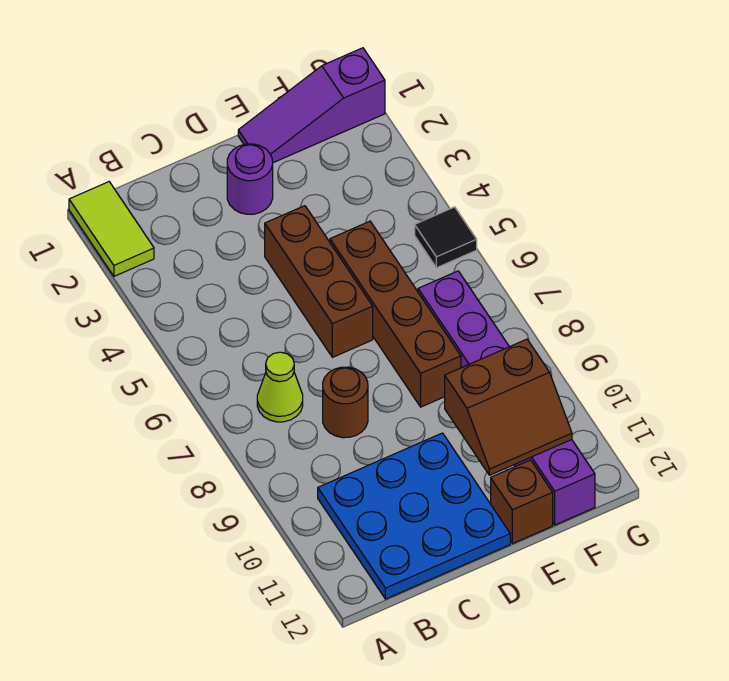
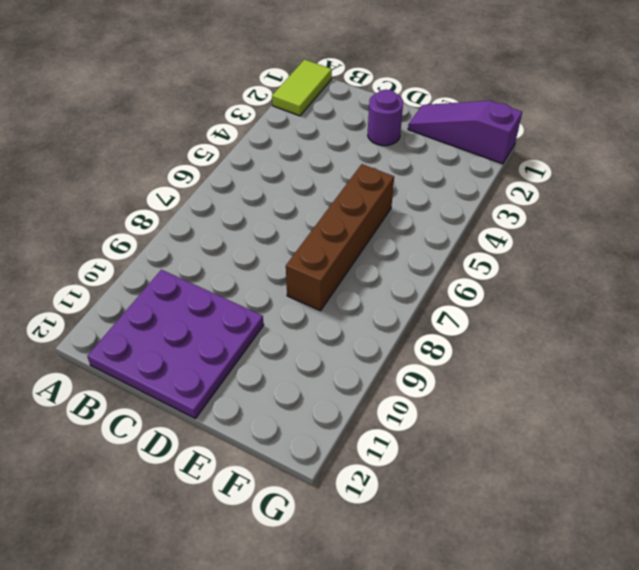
purple 3x3 plate [87,270,264,418] -> blue 3x3 plate [318,433,510,599]
none -> lime 1x1 cone [257,352,303,422]
none -> brown 1x1 round brick [323,367,368,438]
none -> brown 1x3 brick [265,206,373,357]

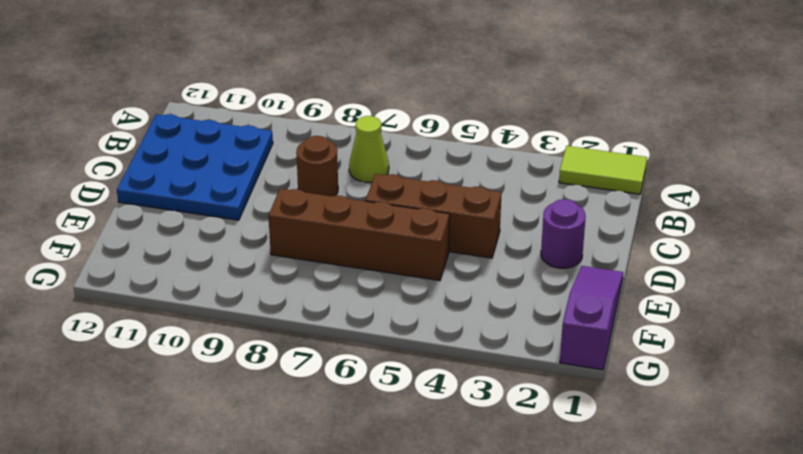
none -> brown 1x1 brick [491,460,553,544]
none -> purple 1x6 brick [418,271,595,525]
none -> black 1x1 tile [415,207,477,268]

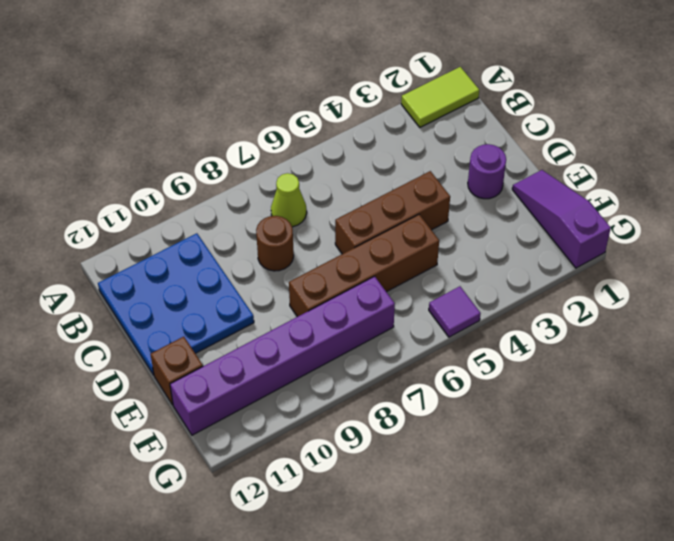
purple 1x1 tile [429,286,481,337] -> black 1x1 tile [415,207,477,268]
none -> brown 2x2 slope [445,339,572,475]

